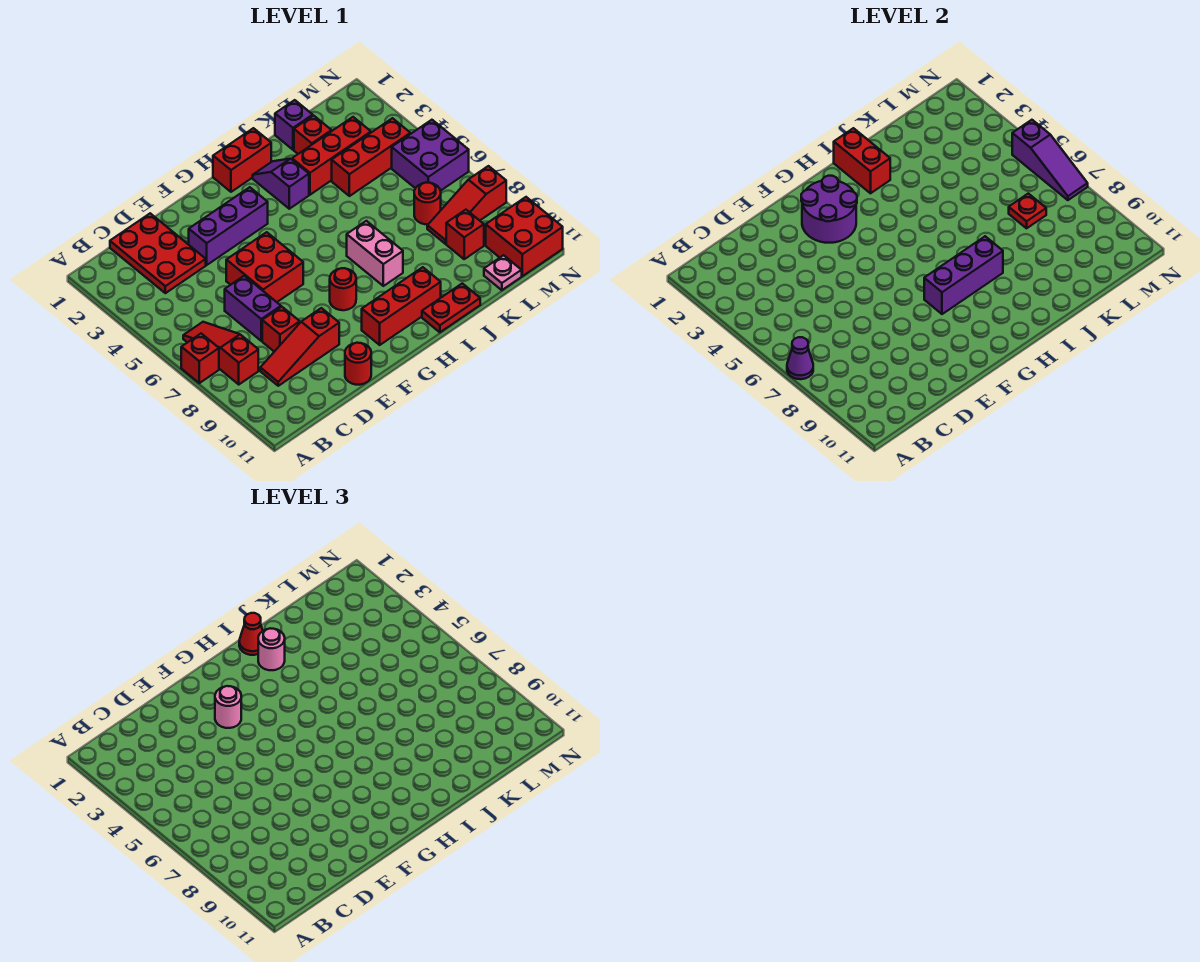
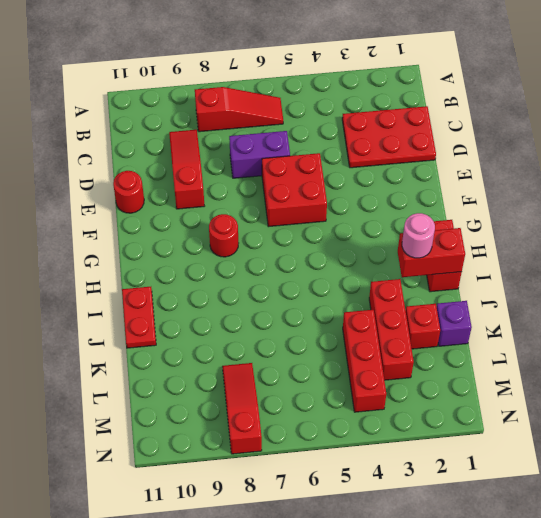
none -> red 1x1 brick [181,334,219,383]
none -> red 1x1 brick [262,307,300,352]
none -> purple 1x3 brick [189,187,268,265]
none -> red 1x3 brick [362,267,441,345]

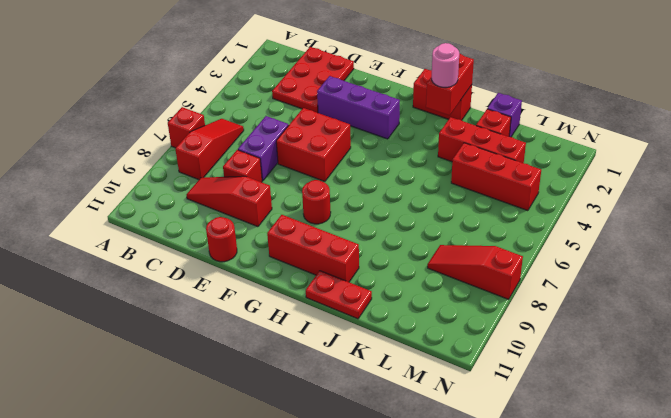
none -> purple 1x2 slope [253,159,309,209]
none -> pink 1x2 brick [347,221,403,286]
none -> red 1x1 round brick [414,183,441,224]
none -> red 1x1 brick [446,210,484,259]

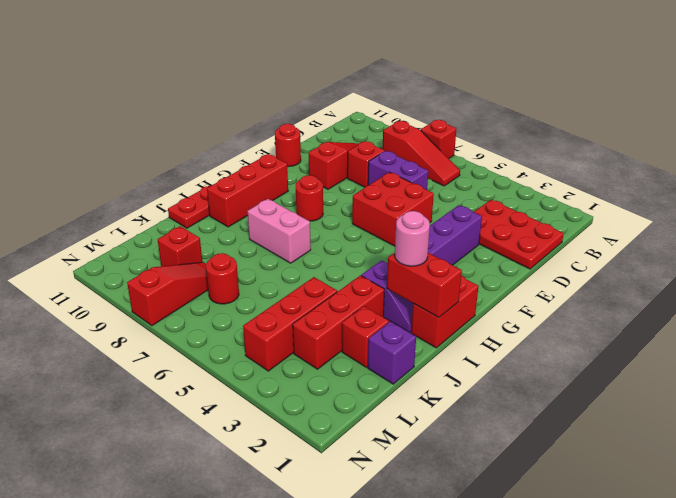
none -> pink 1x1 plate [484,255,522,290]
none -> purple 2x2 brick [392,120,469,191]
none -> red 2x2 brick [486,197,563,276]
none -> purple 1x1 cone [787,337,813,379]

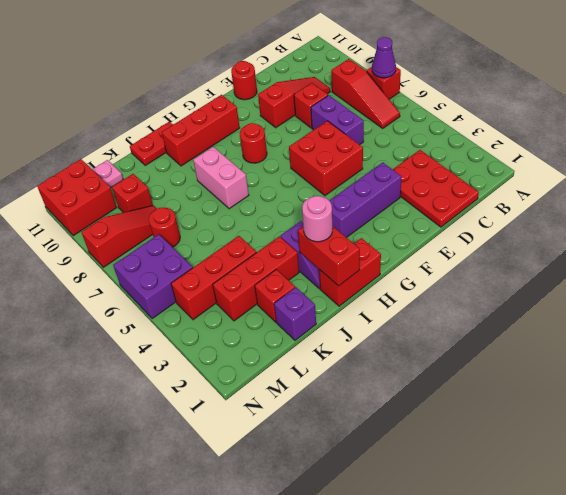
none -> purple 2x2 round brick [801,176,857,243]
none -> purple 1x3 brick [924,236,1003,314]
none -> red 1x1 plate [1009,193,1046,228]
none -> purple 1x3 slope [1012,120,1088,200]

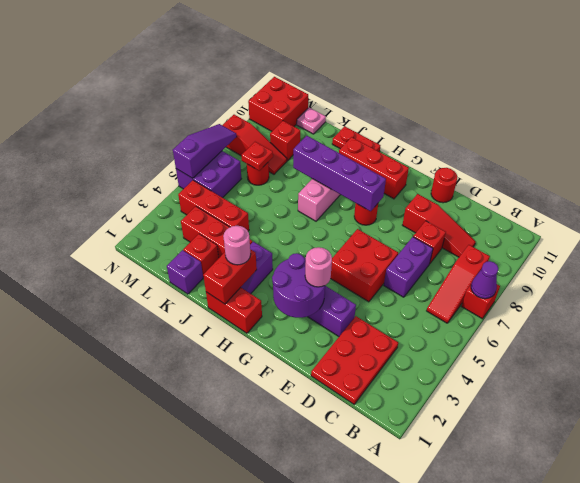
purple 1x4 brick [293,136,386,211] -> purple 1x3 brick [924,236,1003,314]
none -> red 1x1 cone [239,613,263,655]

